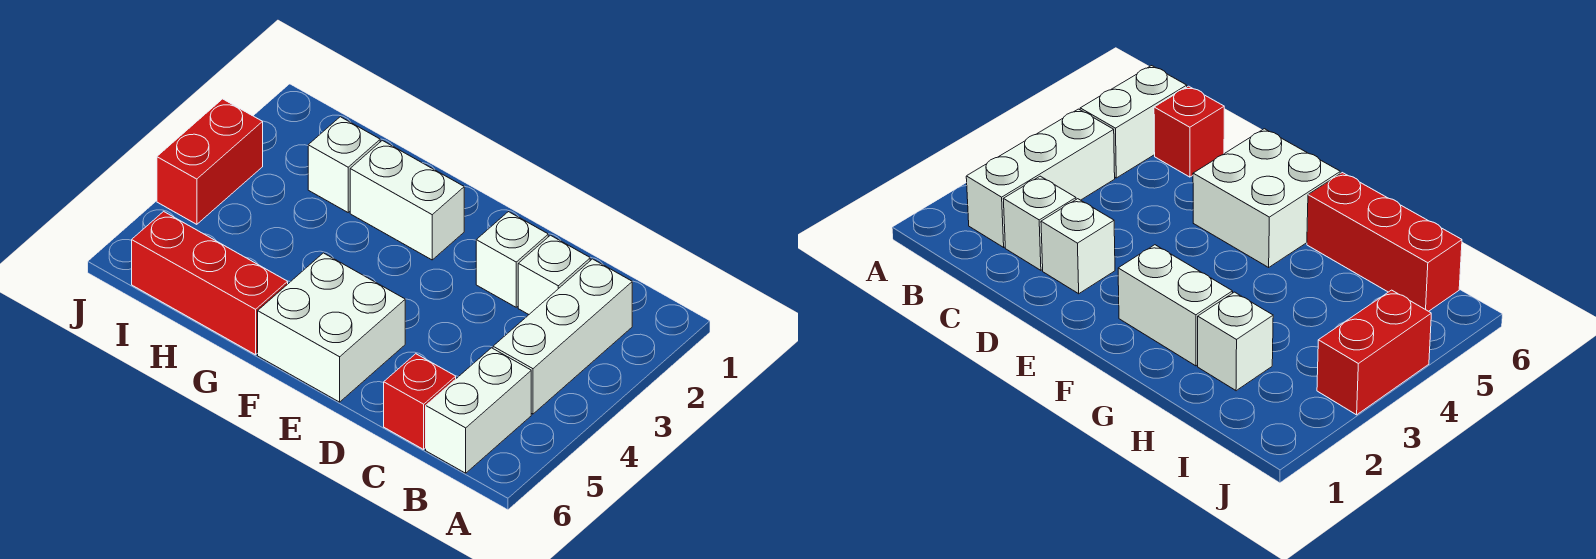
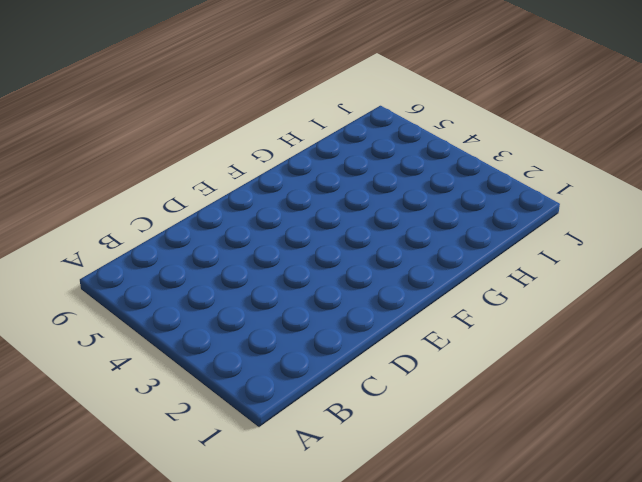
none -> white 1x3 brick [493,259,632,414]
none -> white 1x2 brick [426,348,531,473]

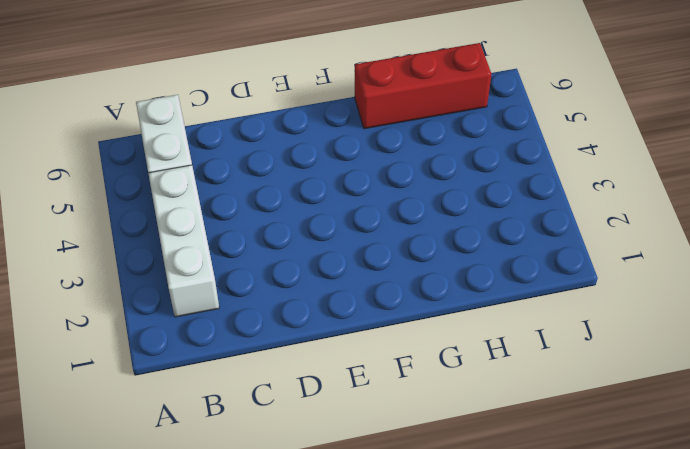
none -> white 1x1 brick [518,235,590,314]
none -> red 1x1 brick [384,354,456,449]

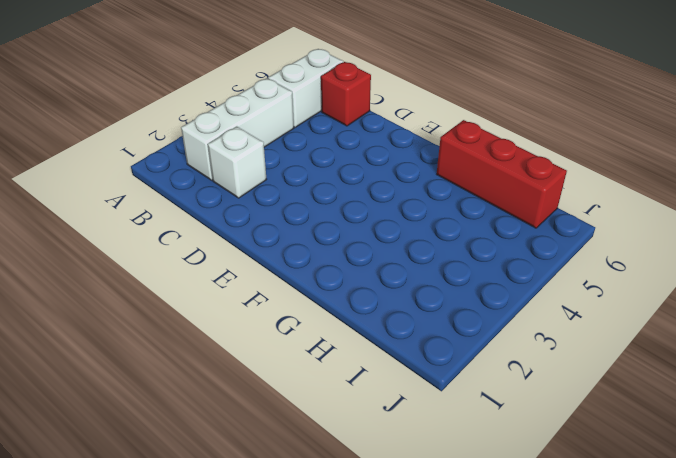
none -> white 1x1 brick [476,212,548,307]
none -> white 2x2 brick [258,253,405,402]

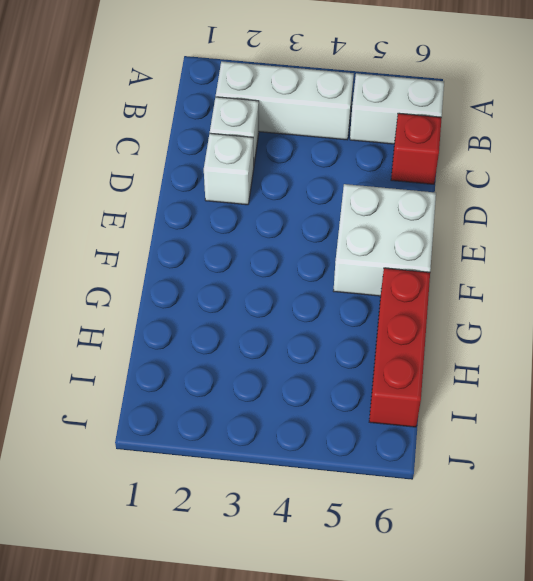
none -> white 1x2 brick [350,140,464,260]
none -> white 1x1 brick [308,117,380,212]

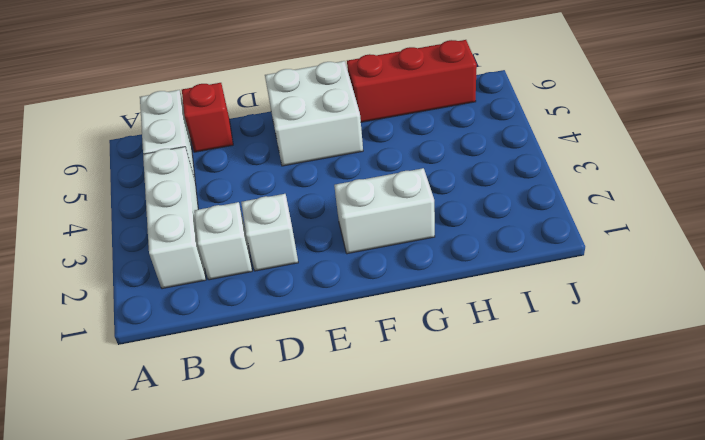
none -> white 1x1 brick [308,117,380,212]
none -> red 1x2 brick [157,99,263,224]

